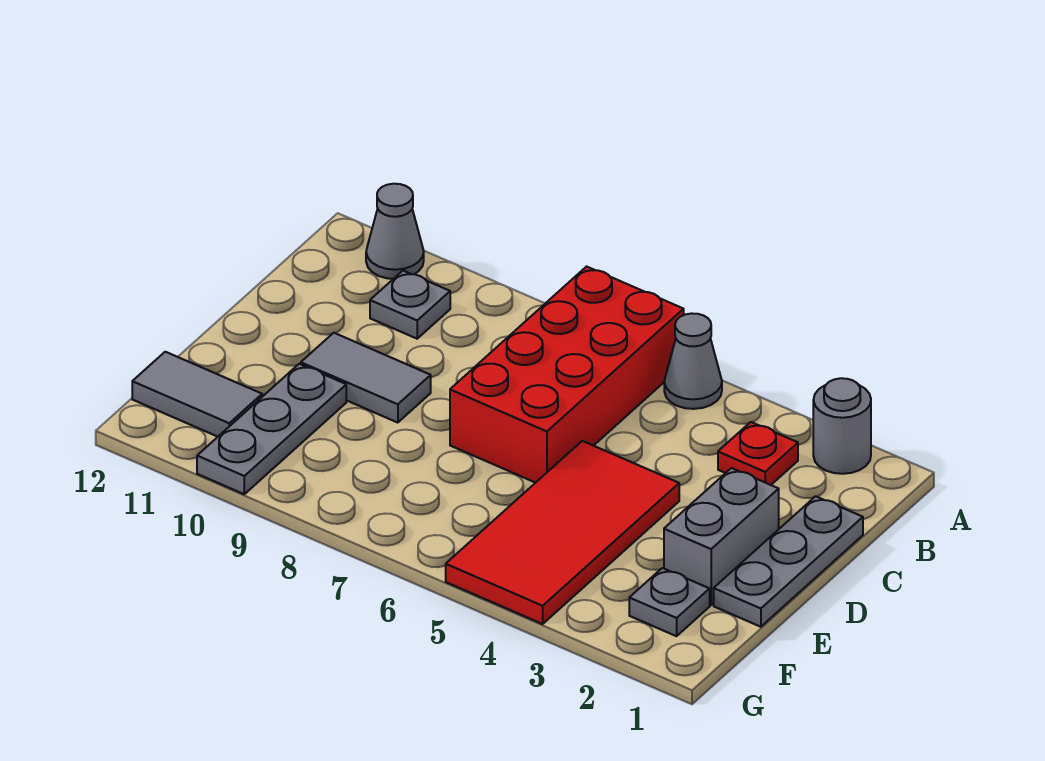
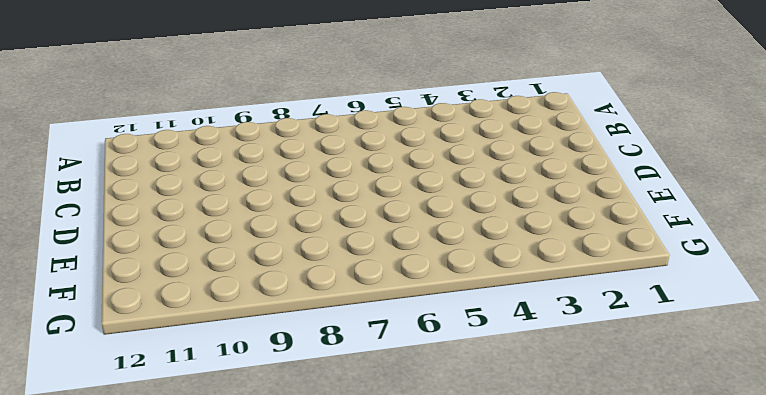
none -> grey 1x1 round brick [813,378,871,474]
none -> grey 1x1 cone [664,313,722,409]
none -> red 2x4 brick [450,267,684,483]

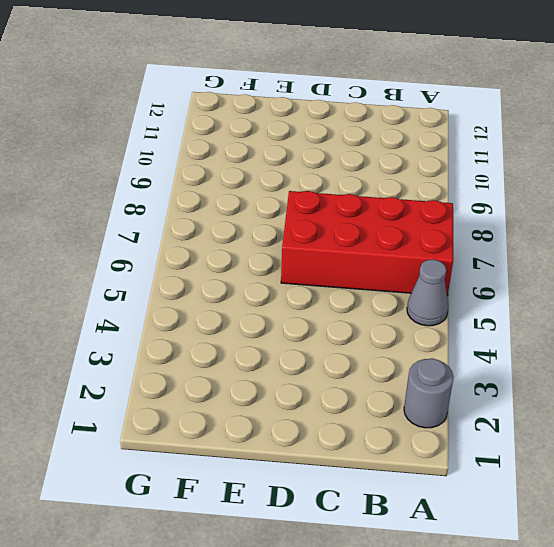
none -> grey 1x1 cone [366,184,424,279]
none -> red 1x1 plate [718,422,798,485]
none -> grey 1x1 plate [370,271,450,339]

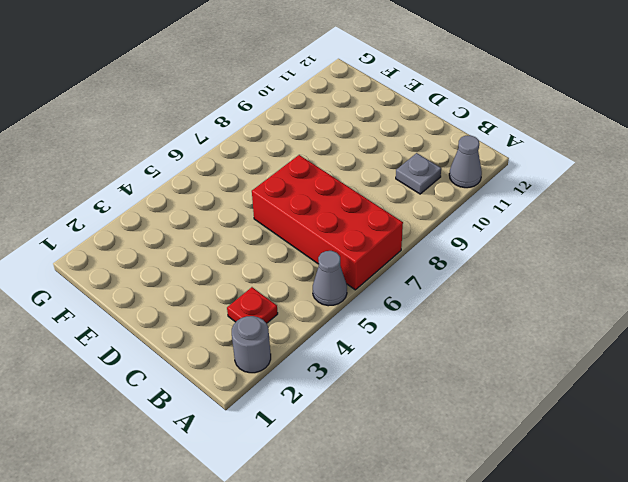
none -> grey 1x3 plate [714,496,863,627]
none -> grey 1x2 brick [664,468,779,605]
none -> red 2x4 tile [446,441,679,624]

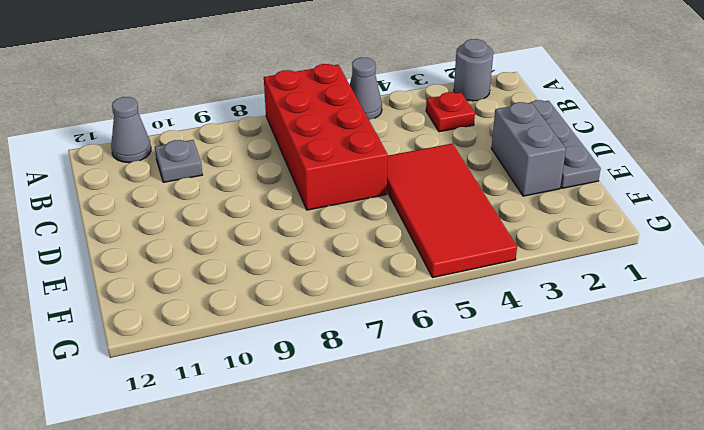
none -> grey 1x2 tile [301,333,431,423]
none -> grey 1x3 plate [197,364,346,494]
none -> grey 1x1 plate [629,568,710,636]

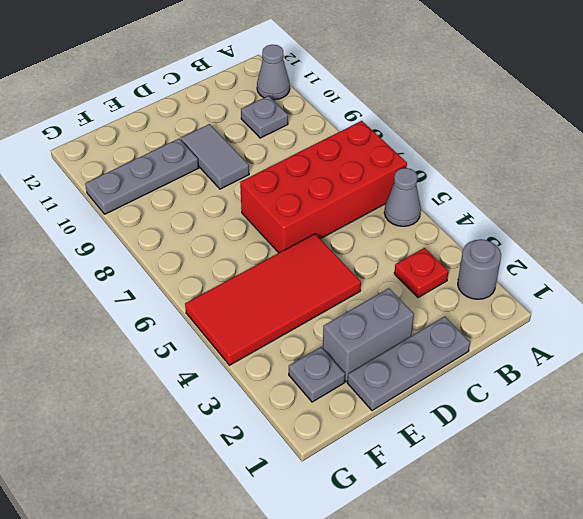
none -> grey 1x2 tile [132,352,262,437]

